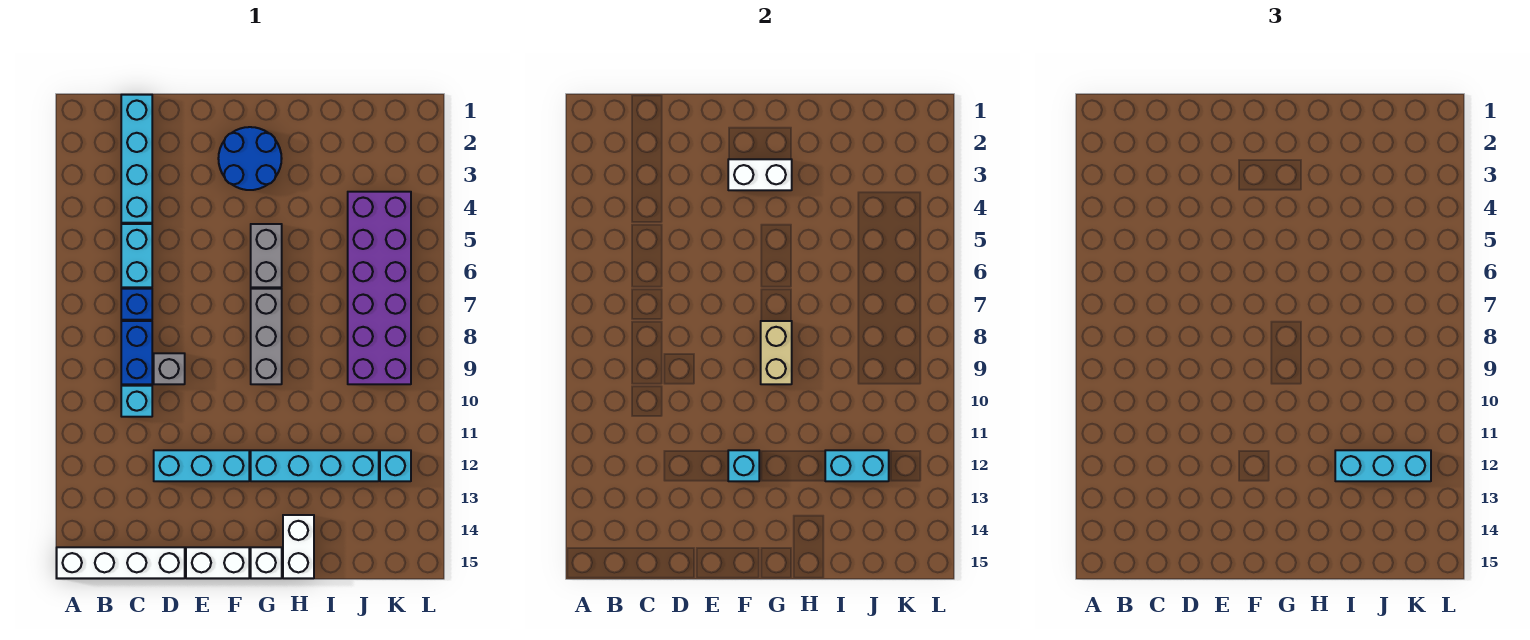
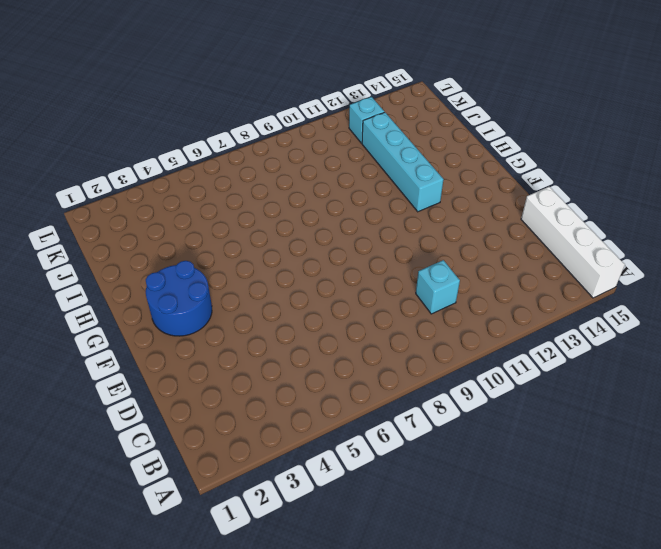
none -> cyan 1x4 brick [121,95,152,223]
none -> cyan 1x2 brick [121,224,152,287]
none -> blue 1x1 brick [121,289,152,320]

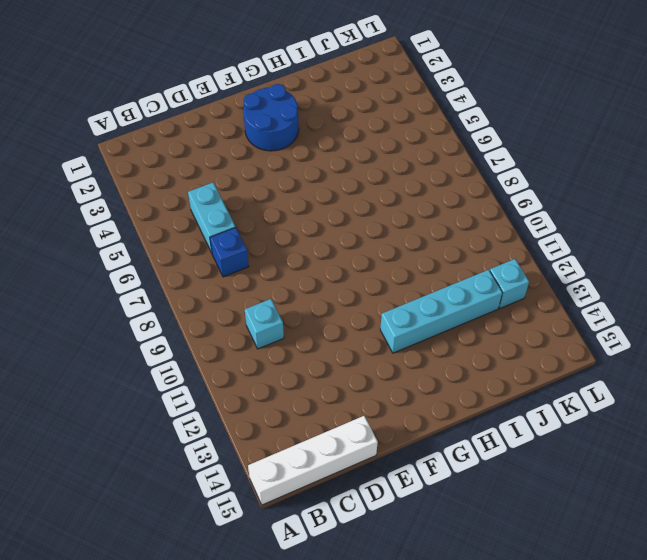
none -> cyan 1x4 brick [121,95,152,223]
none -> blue 1x2 brick [121,321,152,384]
none -> grey 1x1 brick [154,353,185,384]

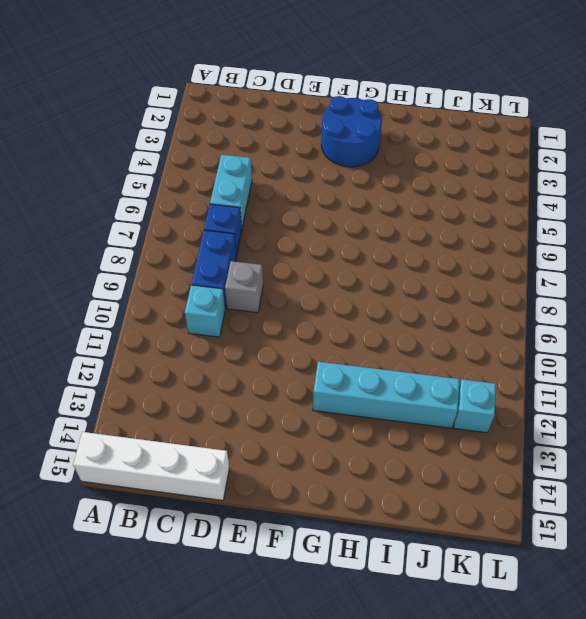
none -> cyan 1x4 brick [121,95,152,223]
none -> cyan 1x3 brick [154,450,249,481]
none -> white 1x2 brick [186,547,249,578]

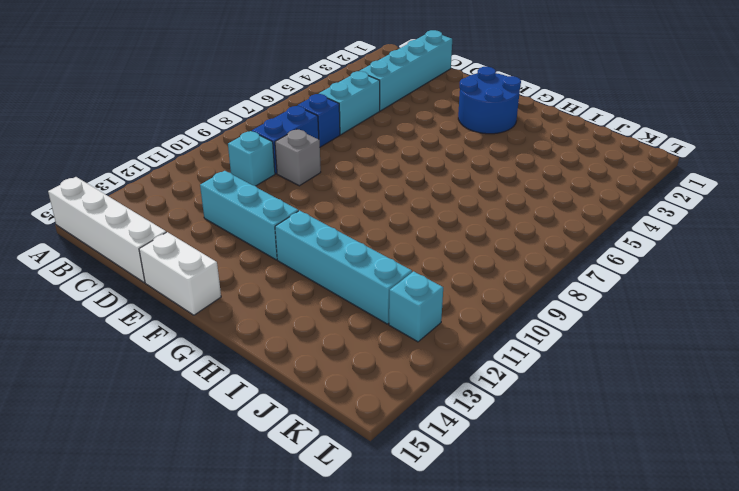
none -> grey 1x2 brick [251,224,282,287]
none -> grey 1x3 brick [251,289,282,384]
none -> white 1x1 brick [251,547,282,578]

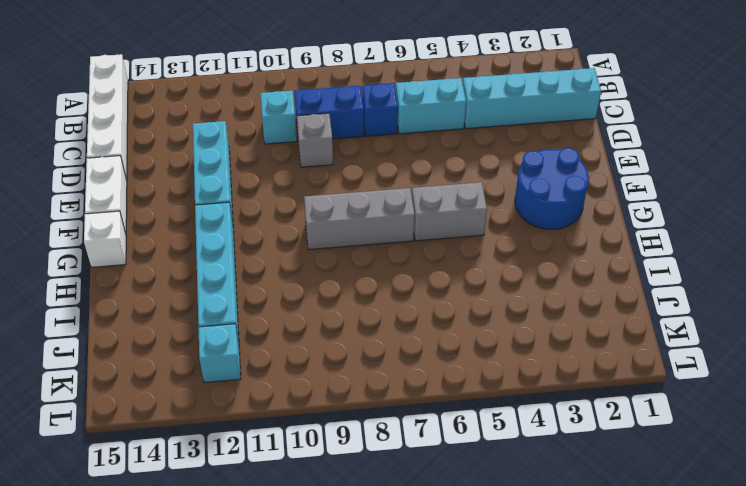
none -> white 1x2 brick [283,515,314,578]
none -> purple 2x6 brick [348,192,411,384]
none -> white 1x2 brick [728,159,792,190]

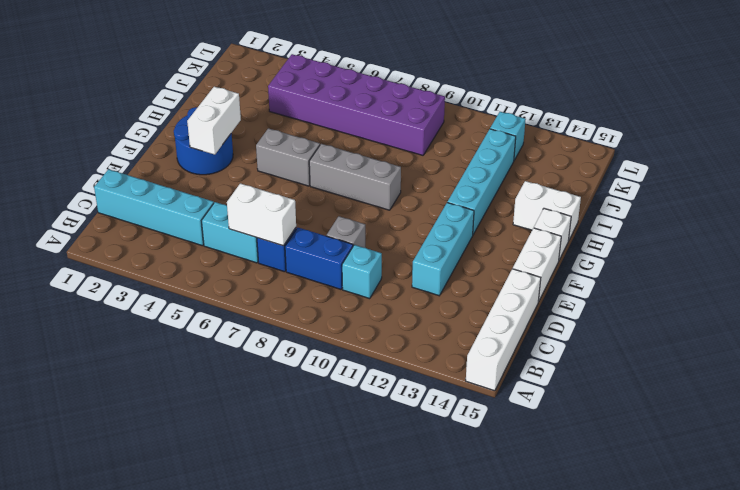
white 1x2 brick [227,183,296,246] -> none
none -> cyan 1x1 brick [728,450,759,481]
none -> tan 1x2 brick [761,321,792,384]
none -> cyan 1x2 brick [825,450,889,481]

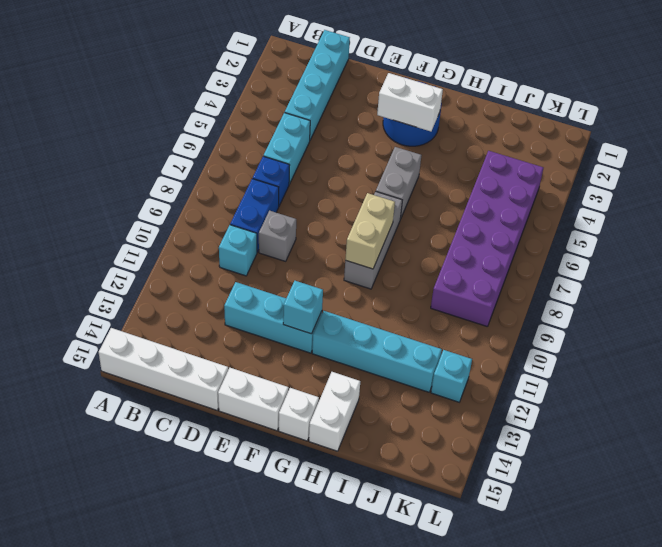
none -> cyan 1x2 brick [825,450,889,481]
none -> cyan 1x3 brick [1335,450,1431,481]

